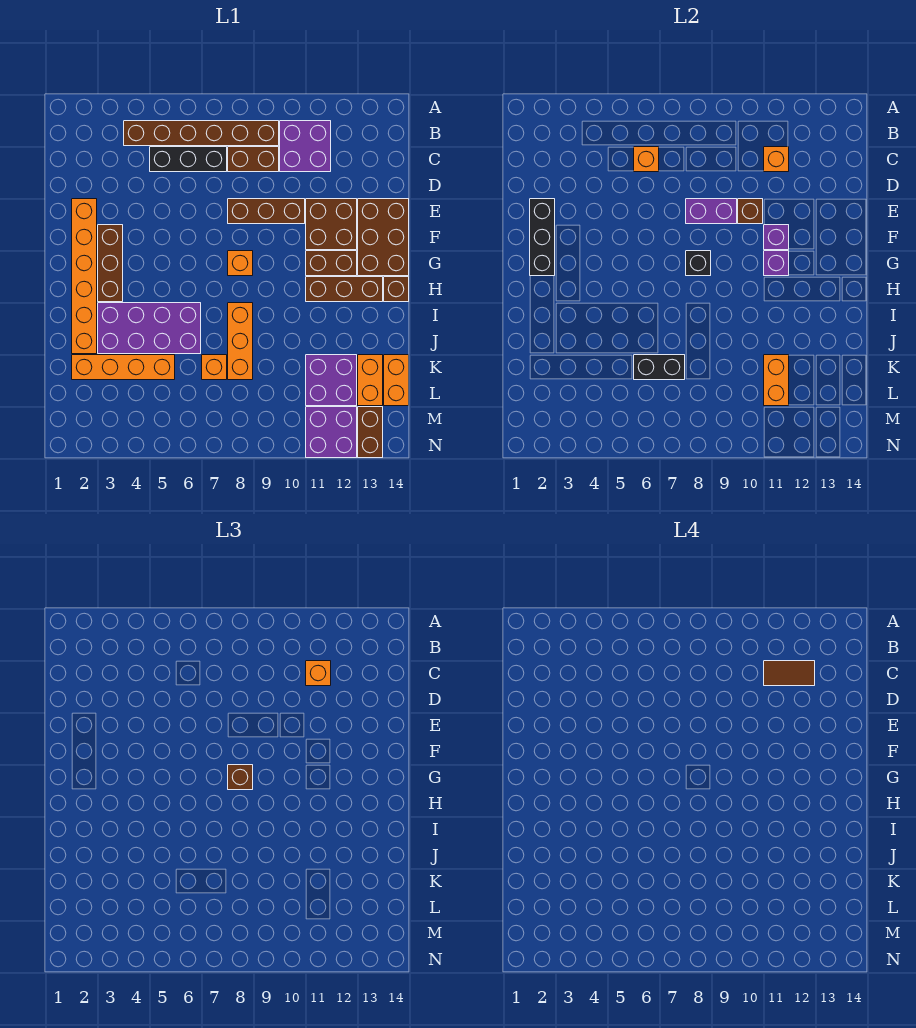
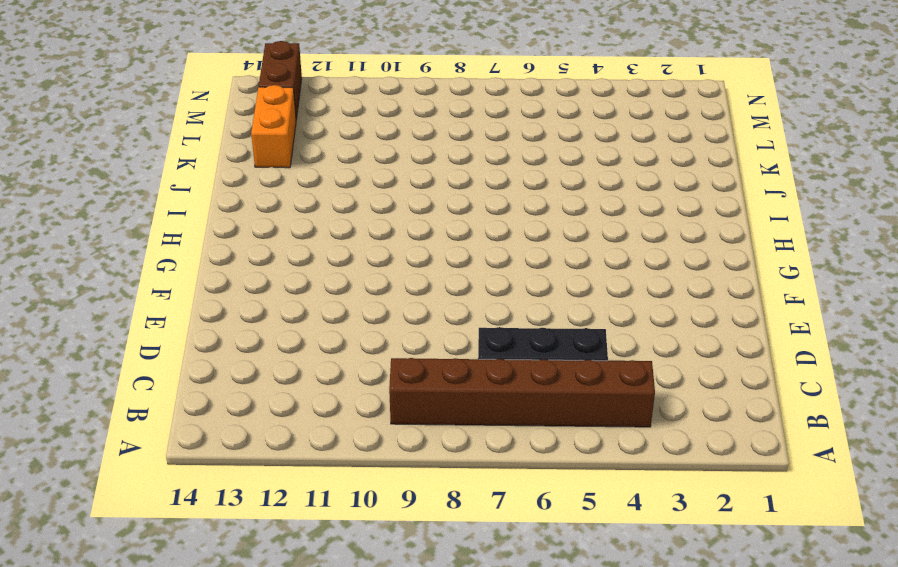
none -> purple 2x2 brick [280,121,331,172]
none -> brown 1x2 brick [228,147,279,172]
none -> orange 1x6 brick [72,199,97,354]
none -> brown 1x3 brick [228,199,305,224]

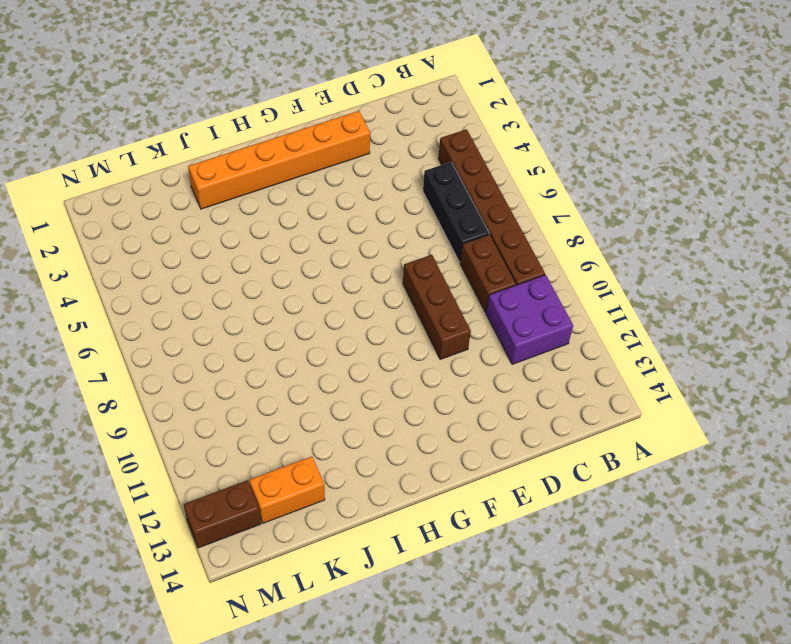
none -> brown 2x2 brick [306,199,357,250]
none -> brown 2x3 brick [358,199,409,276]
none -> brown 1x3 brick [98,225,123,302]
none -> orange 1x1 brick [228,251,253,276]

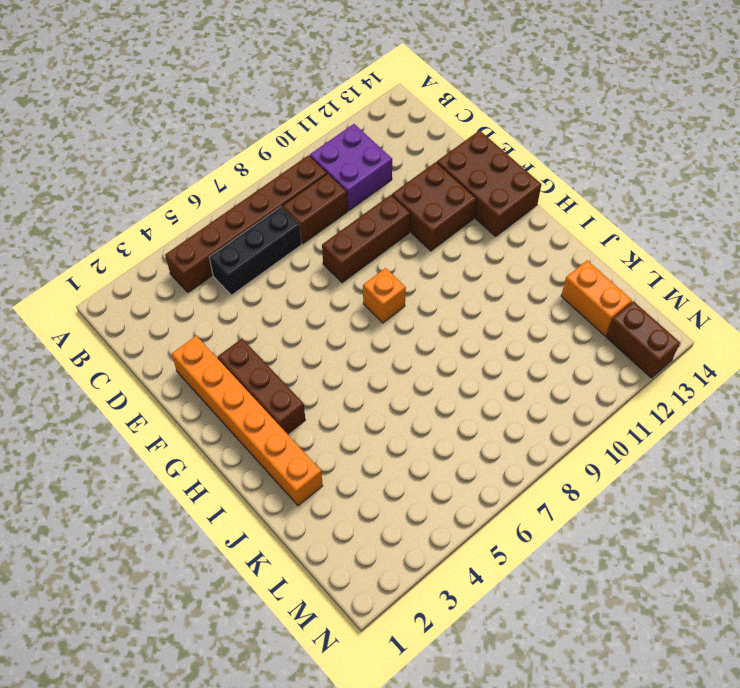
none -> brown 1x2 brick [306,251,357,276]
none -> brown 1x3 brick [306,277,383,302]
none -> brown 1x1 brick [384,277,409,302]
none -> purple 2x4 brick [98,303,201,354]

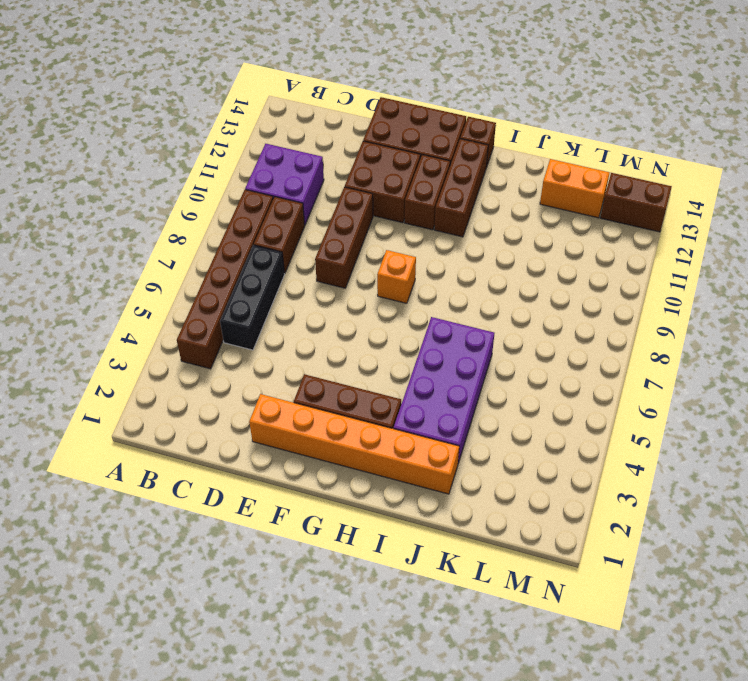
none -> orange 1x3 brick [228,303,253,380]
none -> orange 1x4 brick [72,355,175,380]
none -> orange 1x1 brick [202,355,227,380]
none -> purple 2x2 brick [306,355,357,406]

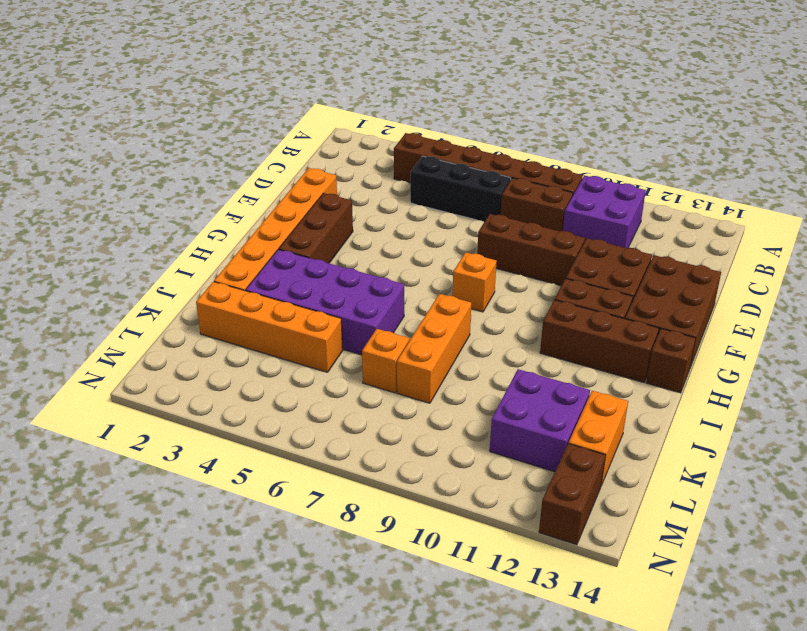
none -> orange 1x2 brick [384,355,409,406]
none -> purple 2x2 brick [306,407,357,458]
none -> orange 1x1 brick [634,147,659,172]
none -> orange 1x1 brick [764,147,789,172]

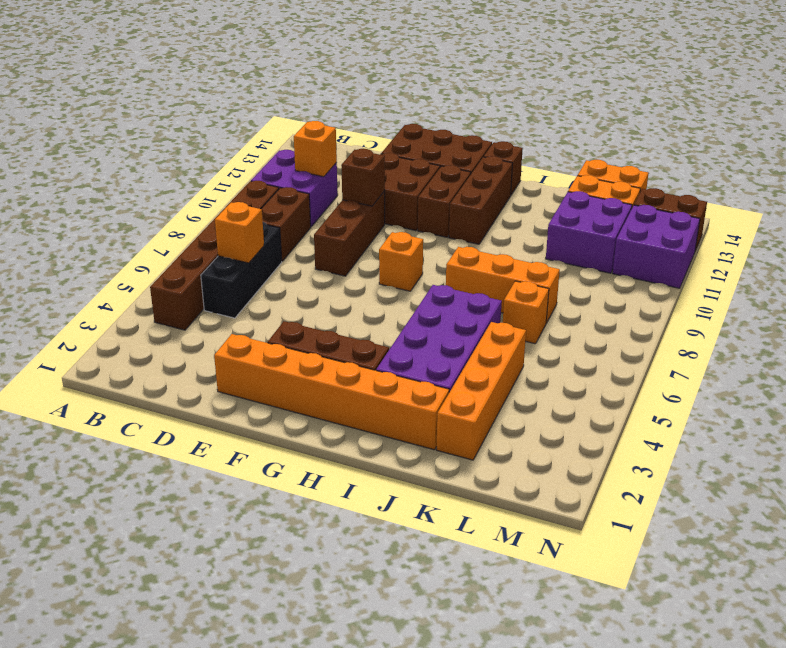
none -> black 1x3 brick [530,199,555,276]
none -> purple 1x2 brick [686,199,737,224]
none -> purple 1x1 brick [764,225,789,250]
none -> black 1x1 brick [686,251,711,276]

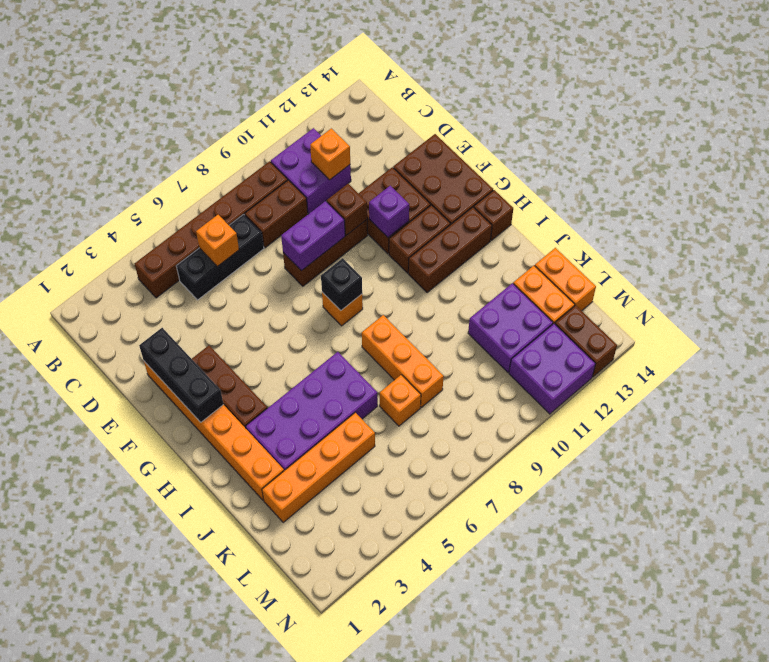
none -> purple 1x1 brick [764,251,789,276]
none -> black 1x2 brick [634,355,685,380]
none -> orange 1x2 brick [764,355,789,406]
none -> orange 1x1 brick [306,661,331,686]

